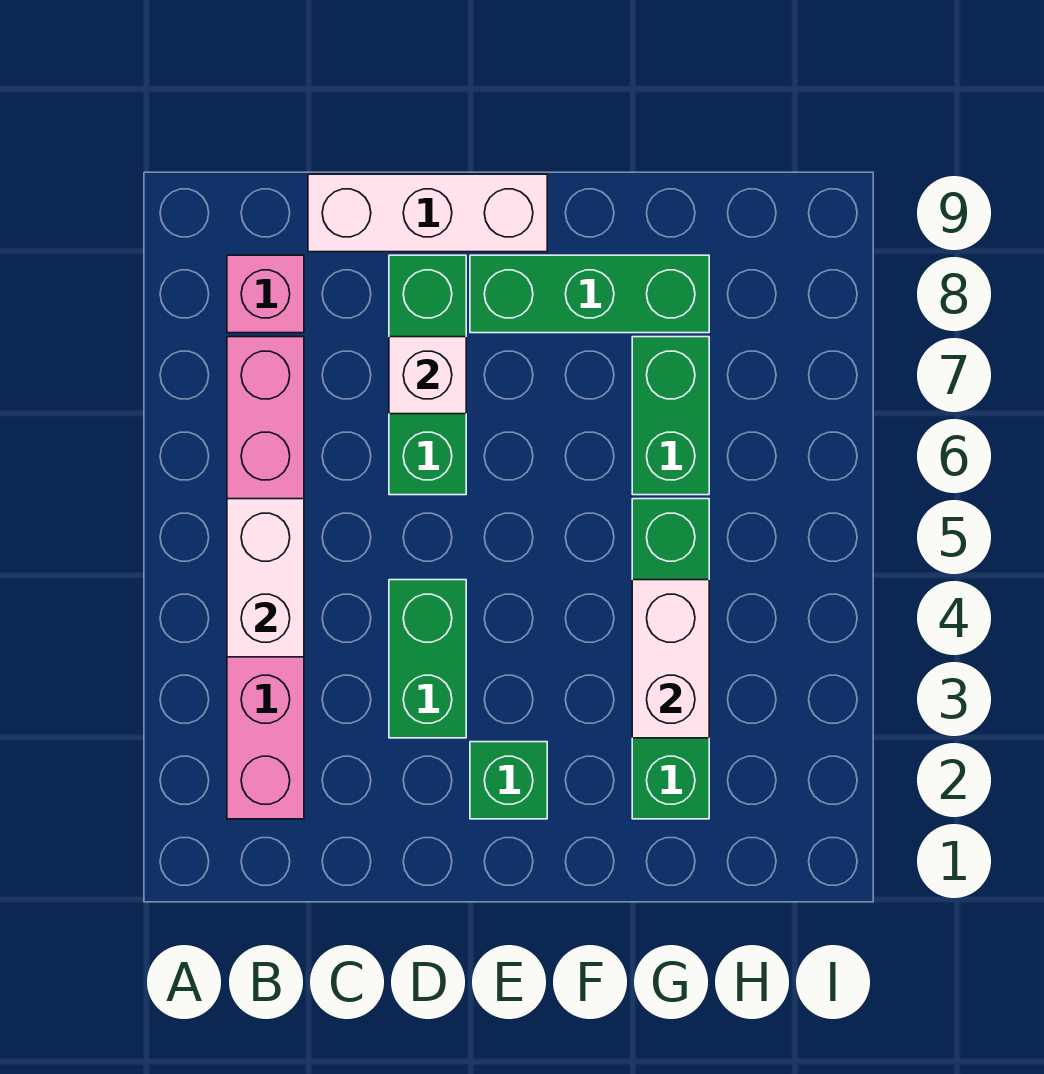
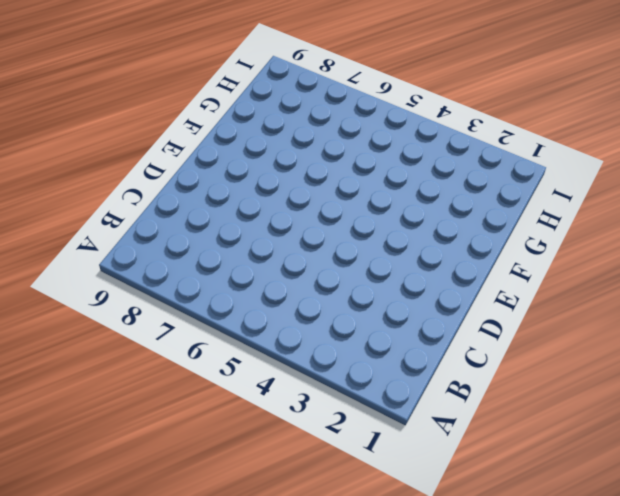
none -> pink 1x6 brick [227,337,304,819]
none -> pink 1x1 brick [227,255,304,333]
none -> white 1x3 brick [308,174,547,252]

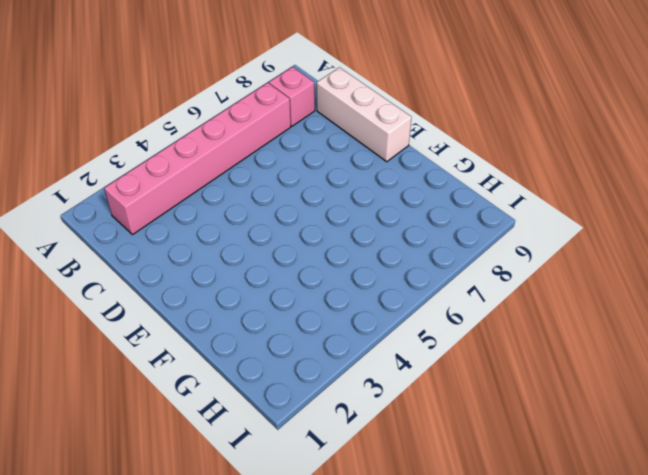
none -> green 1x2 brick [389,580,466,738]
none -> green 1x3 brick [389,255,466,495]
none -> green 1x1 brick [470,742,547,819]

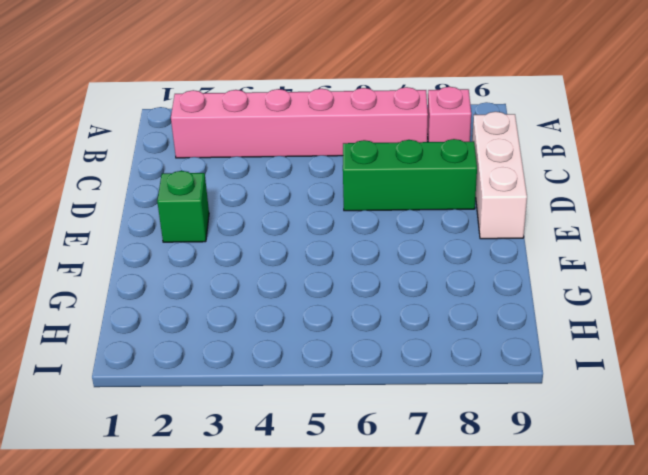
none -> green 1x2 brick [389,580,466,738]
none -> green 1x3 brick [470,255,709,333]
none -> green 1x4 brick [632,499,709,819]

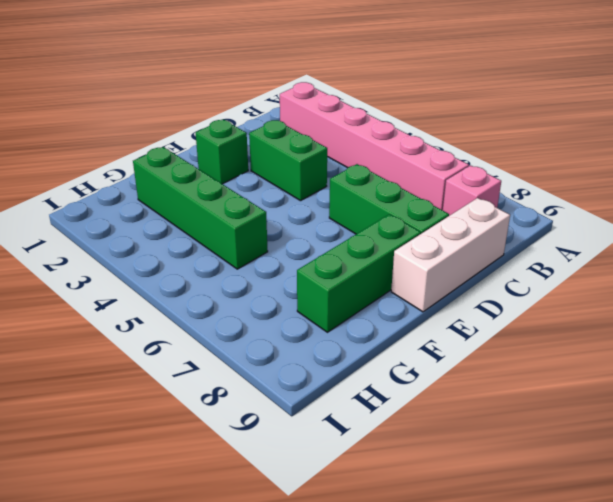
none -> green 1x2 brick [632,337,709,495]
none -> white 1x2 brick [227,499,304,657]
none -> white 1x1 brick [389,337,466,414]

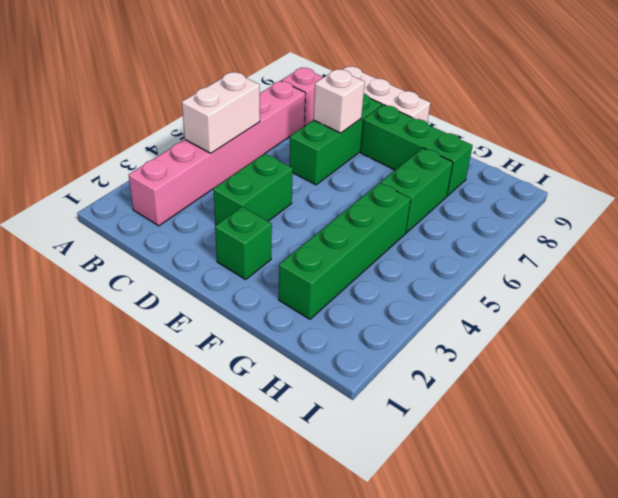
none -> white 1x2 brick [632,580,709,738]

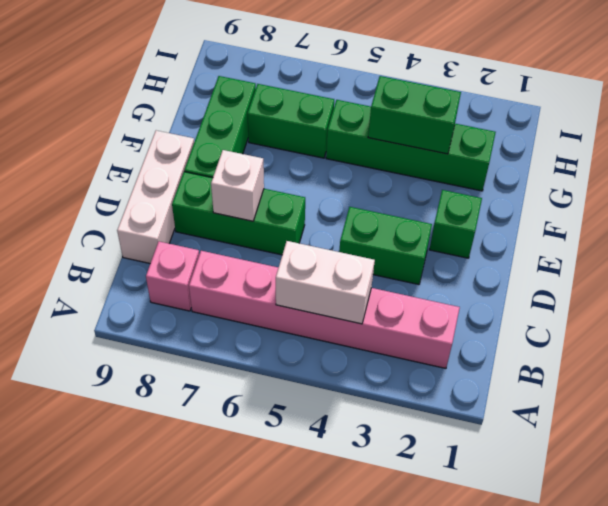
green 1x2 brick [368,76,461,154] -> white 1x2 brick [632,580,709,738]

